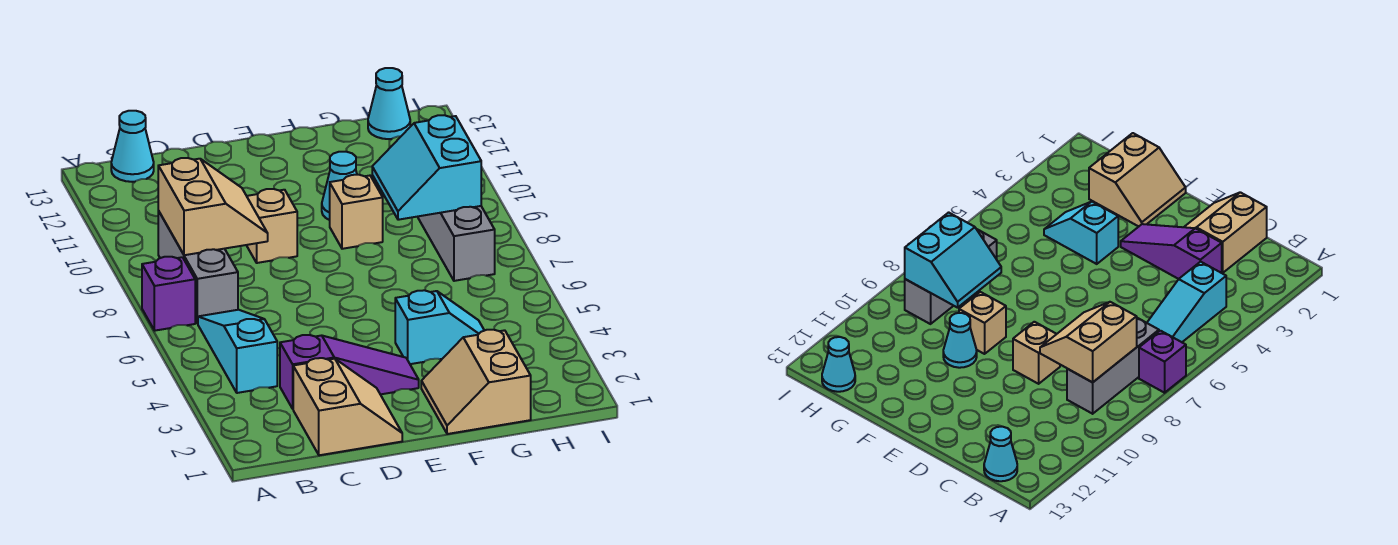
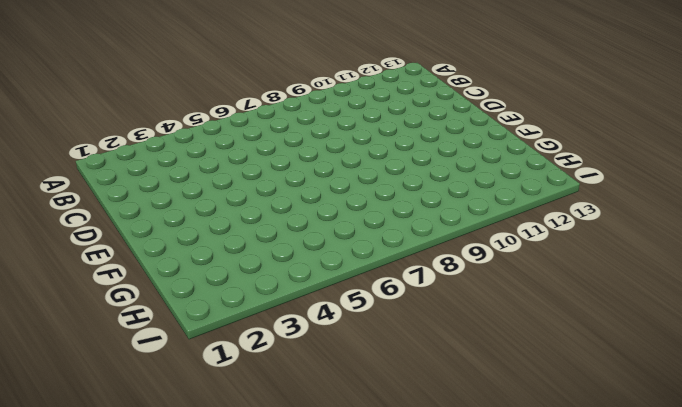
none -> purple 1x1 brick [142,257,195,331]
none -> cyan 1x3 slope [198,310,277,393]
none -> grey 1x3 brick [158,211,238,324]

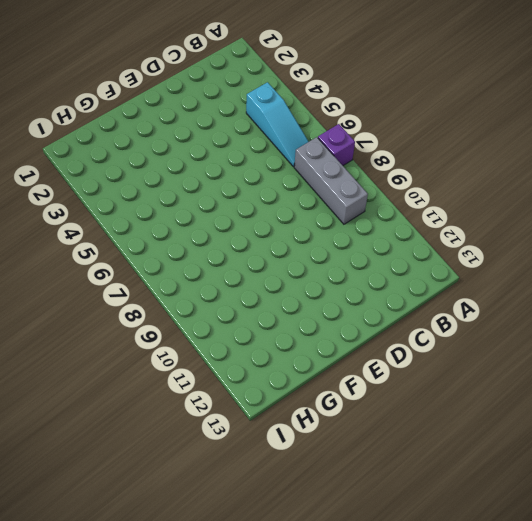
none -> cyan 1x1 cone [111,111,154,182]
none -> tan 2x2 slope [293,358,402,455]
none -> purple 1x3 slope [280,335,419,409]

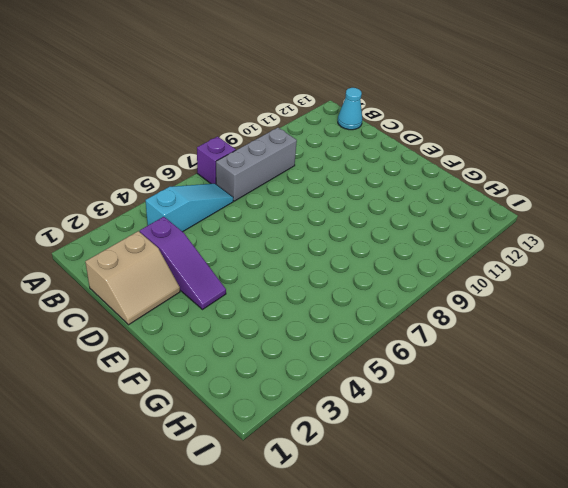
none -> tan 1x1 brick [247,189,297,263]
none -> tan 2x2 slope [421,330,531,434]
none -> cyan 1x2 slope [395,290,484,364]

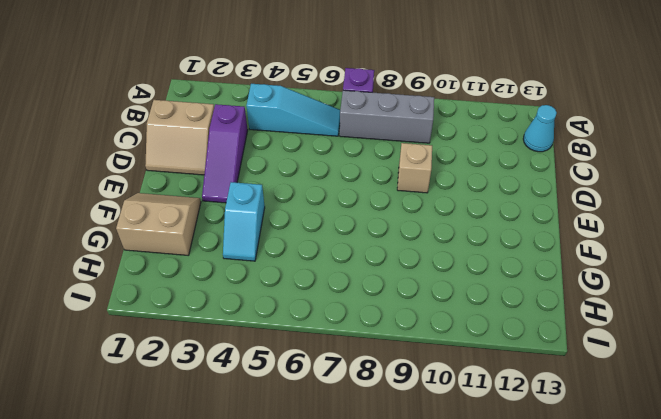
none -> tan 1x1 brick [330,175,383,249]
none -> cyan 1x1 cone [322,151,357,220]
none -> grey 1x3 brick [418,206,495,281]

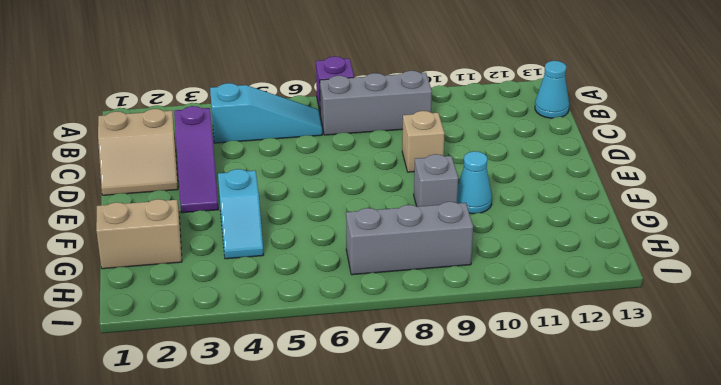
grey 1x1 brick [414,154,458,206] -> tan 1x1 brick [330,175,383,249]
none -> cyan 1x1 cone [368,68,410,139]
none -> tan 2x2 slope [158,158,268,255]
none -> cyan 2x2 slope [372,115,481,220]

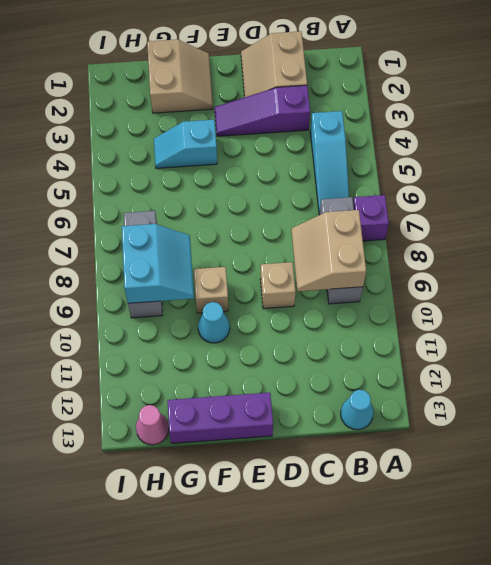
purple 1x3 brick [167,393,273,443] -> none
pink 1x1 cone [136,405,169,445] -> cyan 1x1 cone [368,68,410,139]

